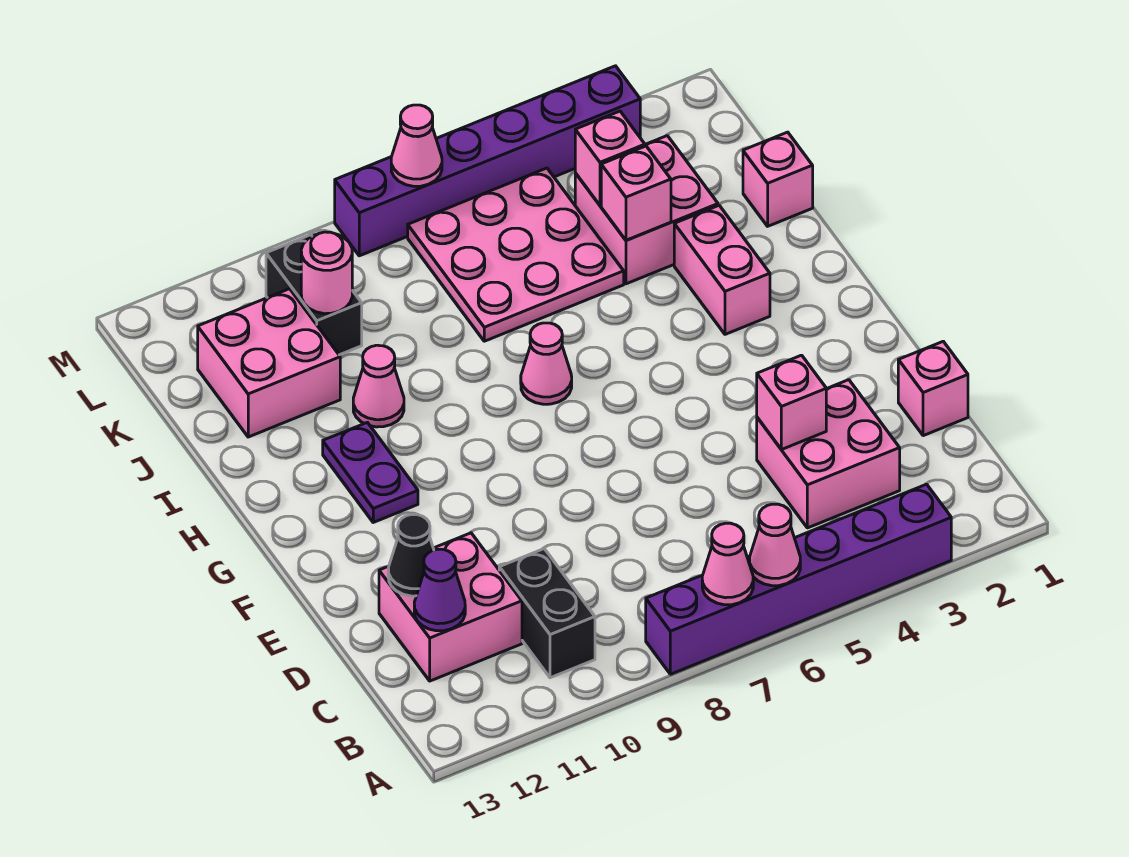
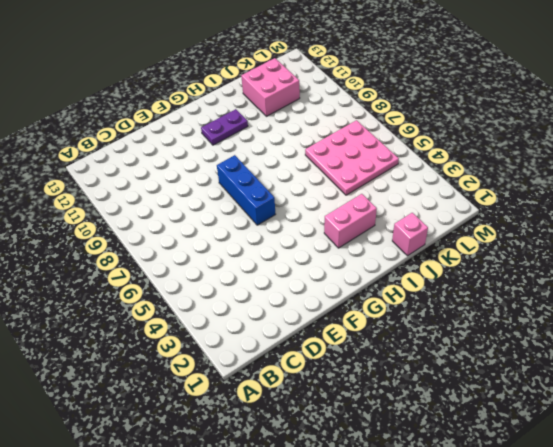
blue 1x3 brick [217,155,276,225] -> none
none -> purple 1x6 brick [646,484,951,674]
none -> black 1x2 brick [499,549,595,678]
none -> pink 2x2 brick [757,380,900,528]

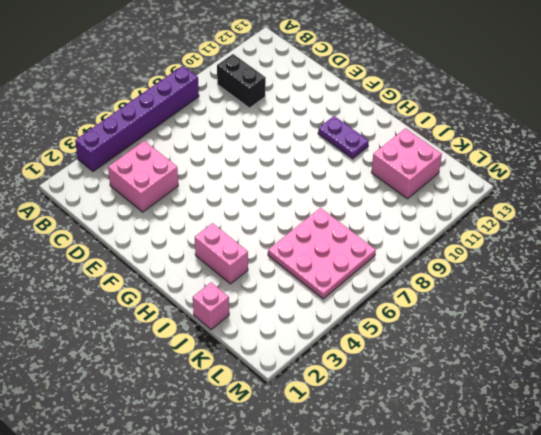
none -> pink 2x2 brick [379,533,522,681]
none -> pink 1x1 brick [898,341,968,436]
none -> pink 1x1 cone [521,323,572,404]

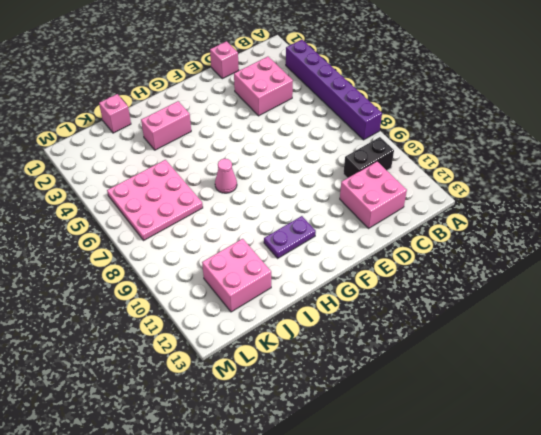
none -> pink 1x1 cone [353,345,404,427]
none -> pink 2x2 brick [575,136,718,284]
none -> black 1x2 brick [266,235,362,355]

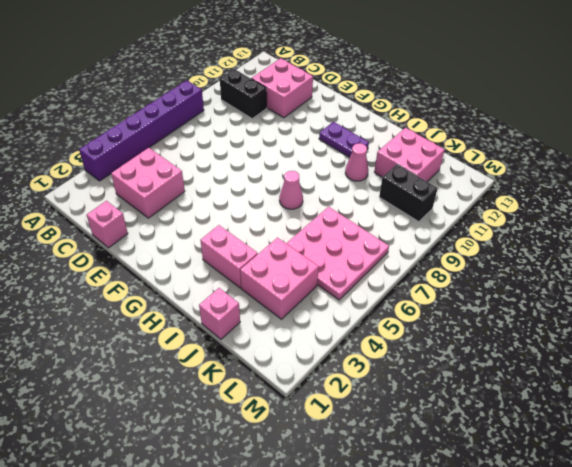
none -> purple 1x6 brick [335,66,640,256]
none -> pink 1x1 cone [750,504,800,586]
none -> pink 1x1 cone [702,523,753,605]

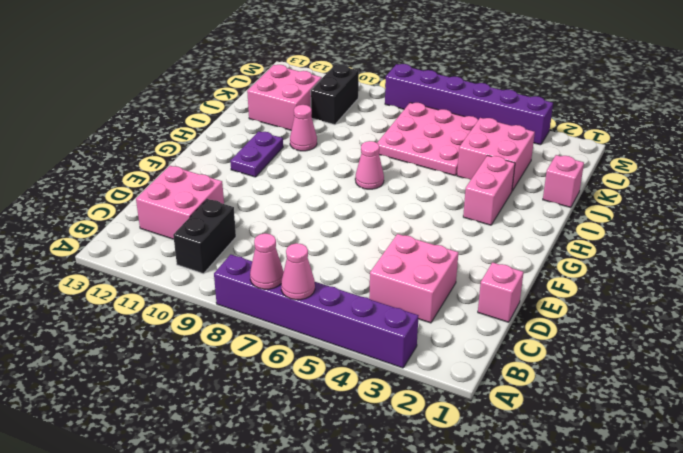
none -> purple 1x1 cone [414,549,465,631]
none -> pink 1x1 brick [757,355,826,450]
none -> black 1x1 cone [388,515,434,596]

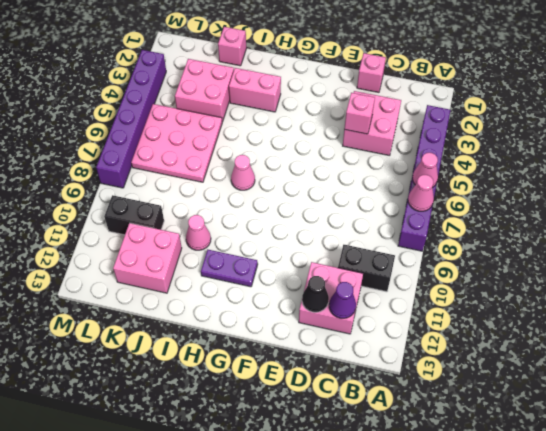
none -> pink 1x1 brick [601,146,671,240]
none -> pink 1x1 brick [575,111,645,205]
none -> pink 1x1 round brick [301,232,352,314]

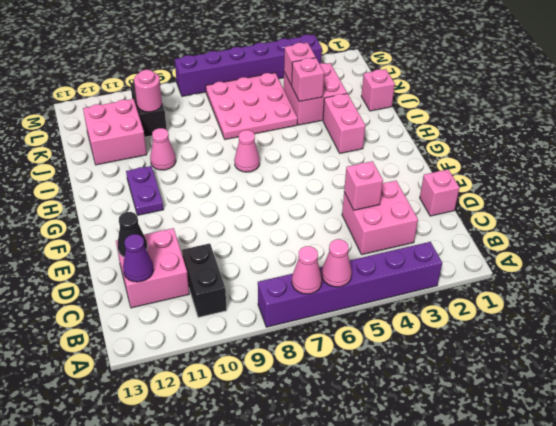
none -> pink 1x1 cone [391,105,442,186]

